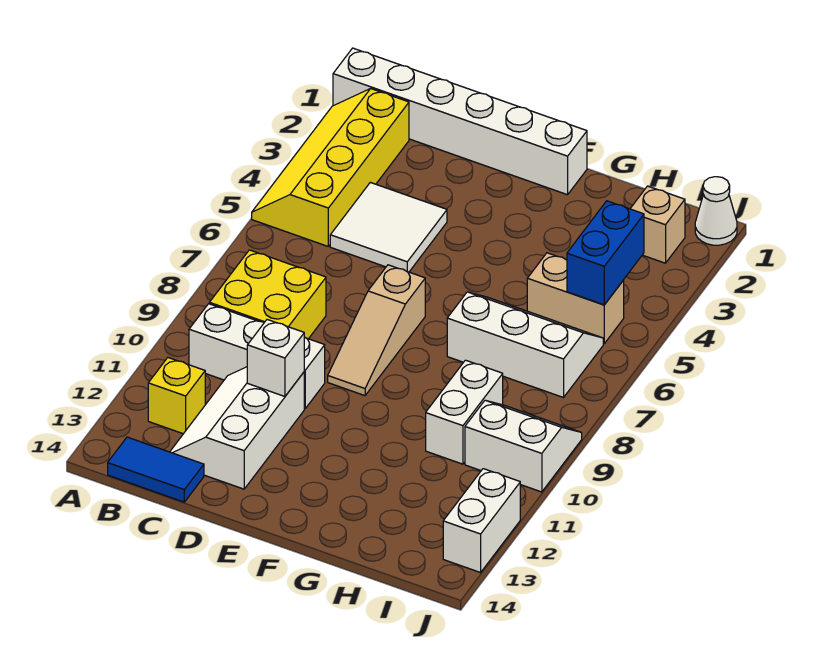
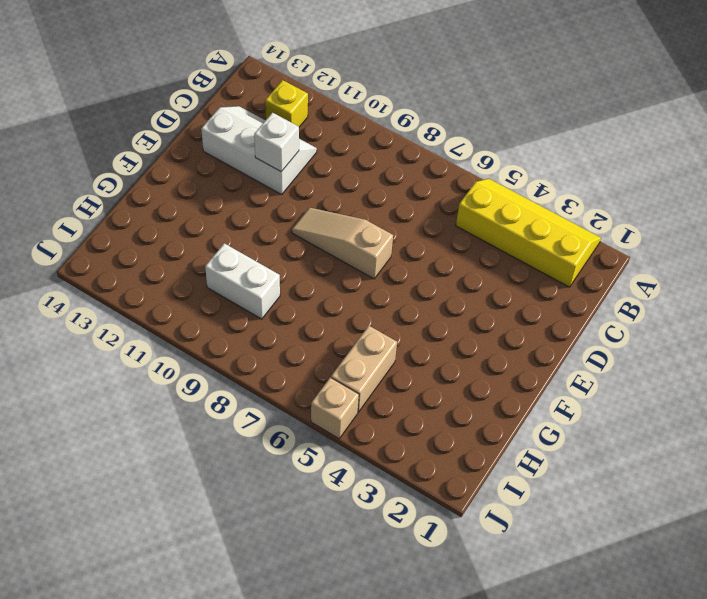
tan 1x1 brick [311,377,359,439] -> tan 1x1 brick moved to [630,186,685,263]
none -> white 1x6 brick [333,48,587,195]
none -> yellow 2x2 brick [209,250,326,339]
none -> white 1x3 brick [189,304,325,408]

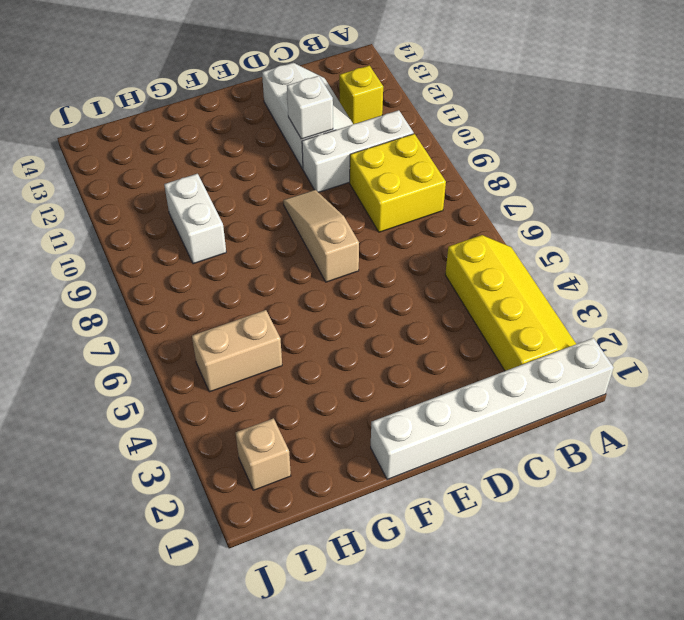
none -> blue 1x2 tile [108,437,204,502]
none -> white 2x2 tile [330,182,447,272]
none -> white 2x3 slope [447,292,603,398]

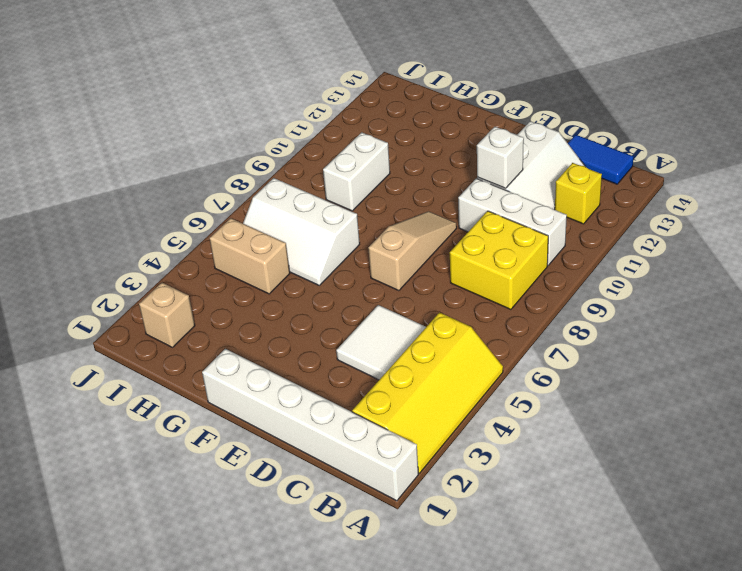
none -> white 2x2 slope [465,400,582,492]
none -> white 1x1 cone [695,177,737,245]
none -> white 1x2 brick [443,469,520,573]

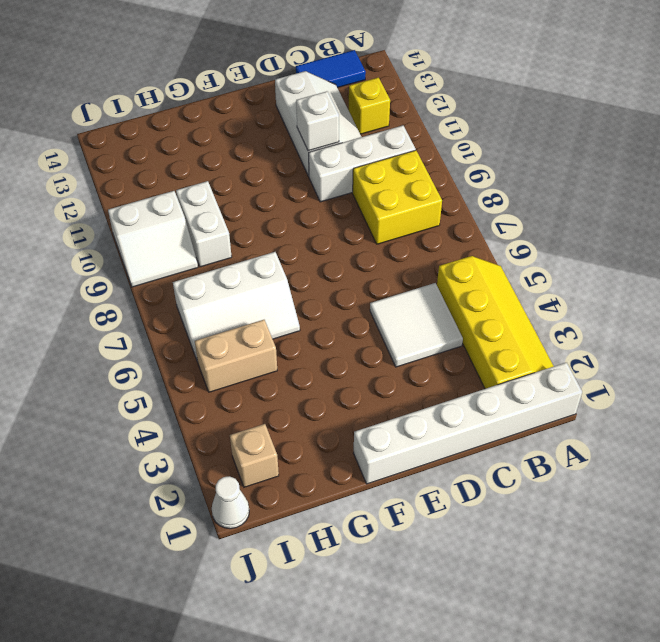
none -> tan 1x3 slope [328,265,425,396]
none -> white 1x2 brick [443,469,520,573]
none -> blue 1x2 brick [567,201,644,305]

